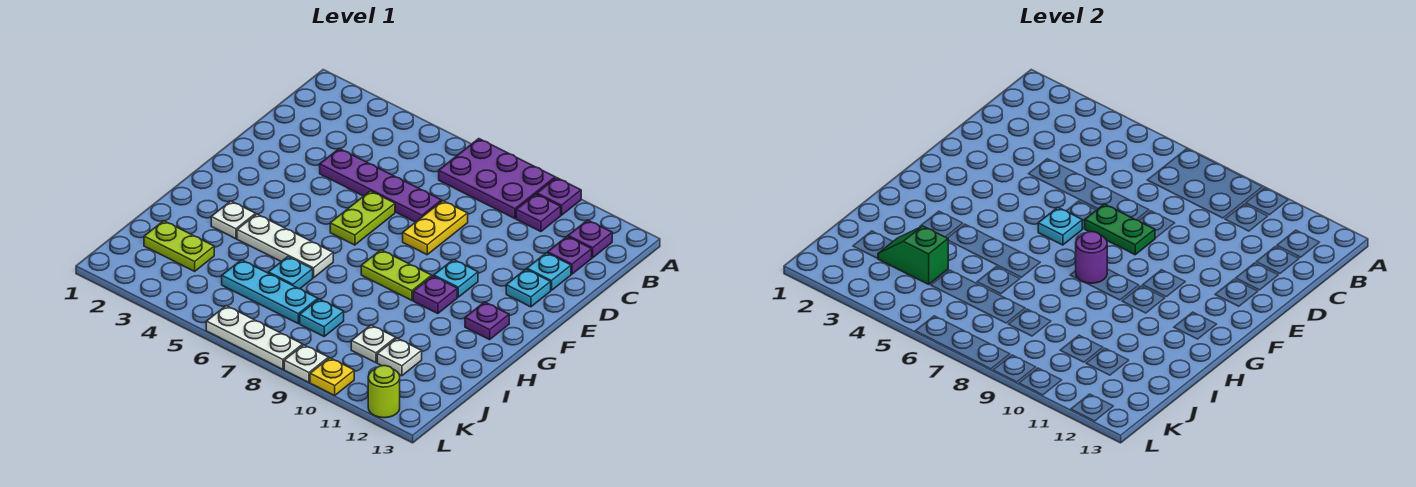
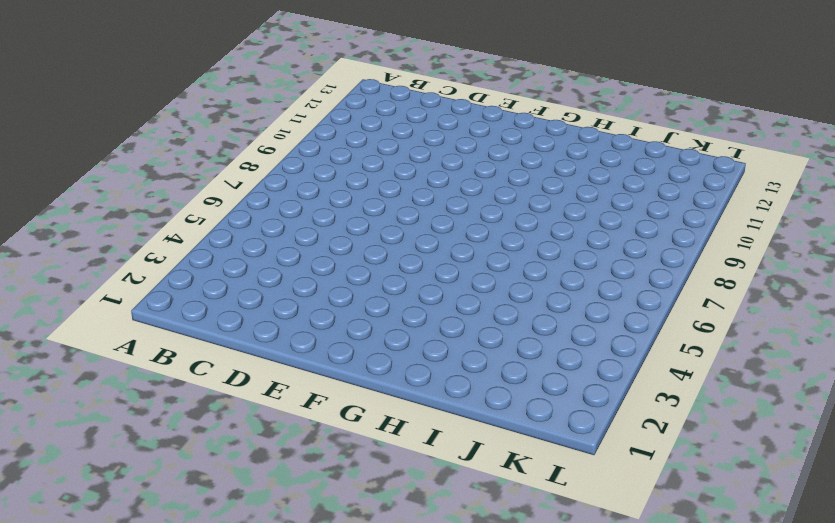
none -> purple 2x3 plate [439,139,555,219]
none -> purple 1x1 plate [537,178,581,215]
none -> purple 1x1 plate [516,194,561,232]
none -> purple 1x1 plate [568,220,612,258]

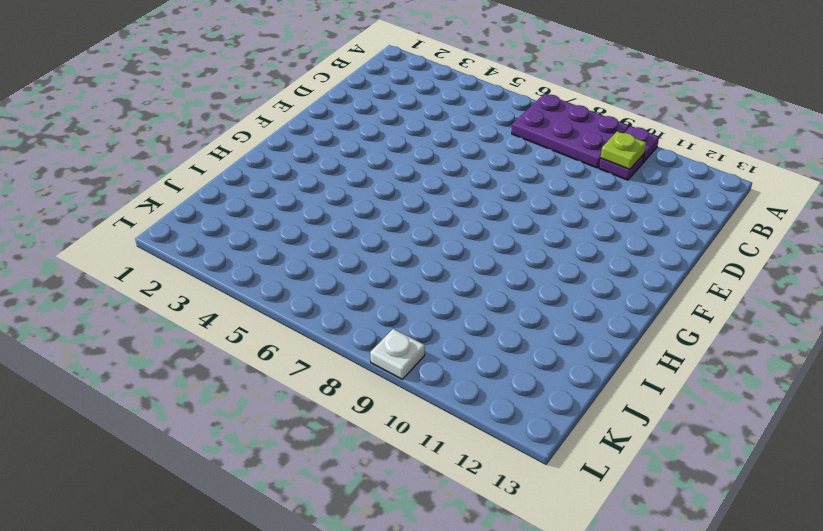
lime 1x1 plate [601,131,646,170] -> none
none -> purple 1x1 plate [568,220,612,258]
none -> purple 1x1 plate [547,237,592,274]
none -> purple 1x4 plate [320,149,442,222]
none -> yellow 1x2 plate [403,201,468,255]

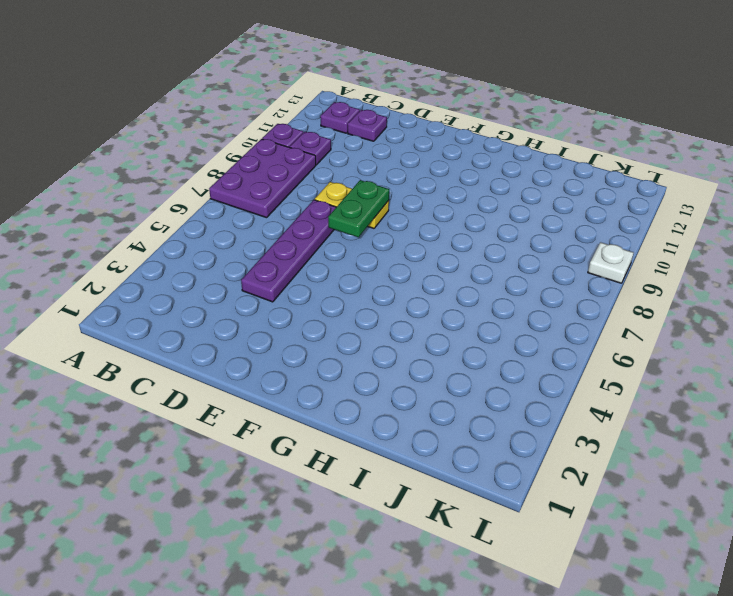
none -> cyan 1x1 plate [527,253,571,290]
none -> lime 1x2 plate [330,191,395,245]
none -> cyan 1x1 plate [506,269,551,307]
none -> cyan 1x1 plate [434,260,478,297]

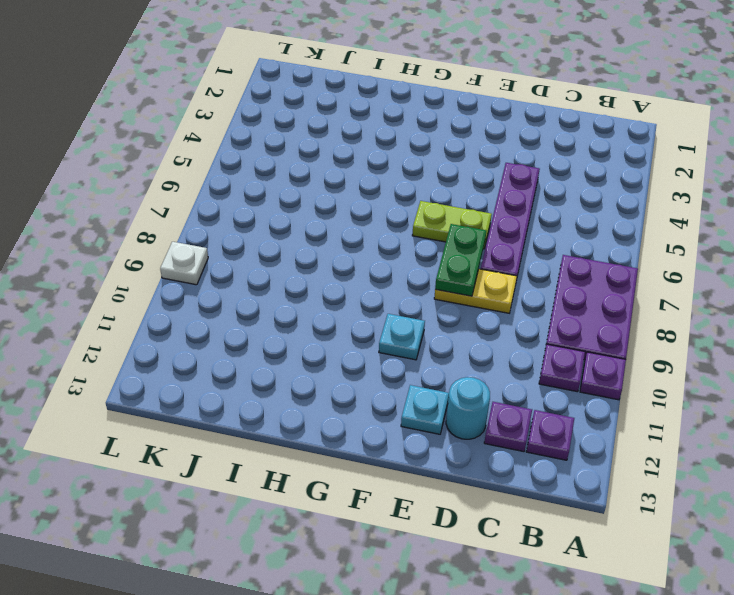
cyan 1x1 round brick [446,377,490,439] -> cyan 1x1 plate [527,253,571,290]
none -> lime 1x2 plate [361,250,432,300]
none -> purple 1x1 plate [413,276,457,314]
none -> purple 1x1 plate [465,302,509,340]
none -> white 1x1 plate [211,201,256,239]

